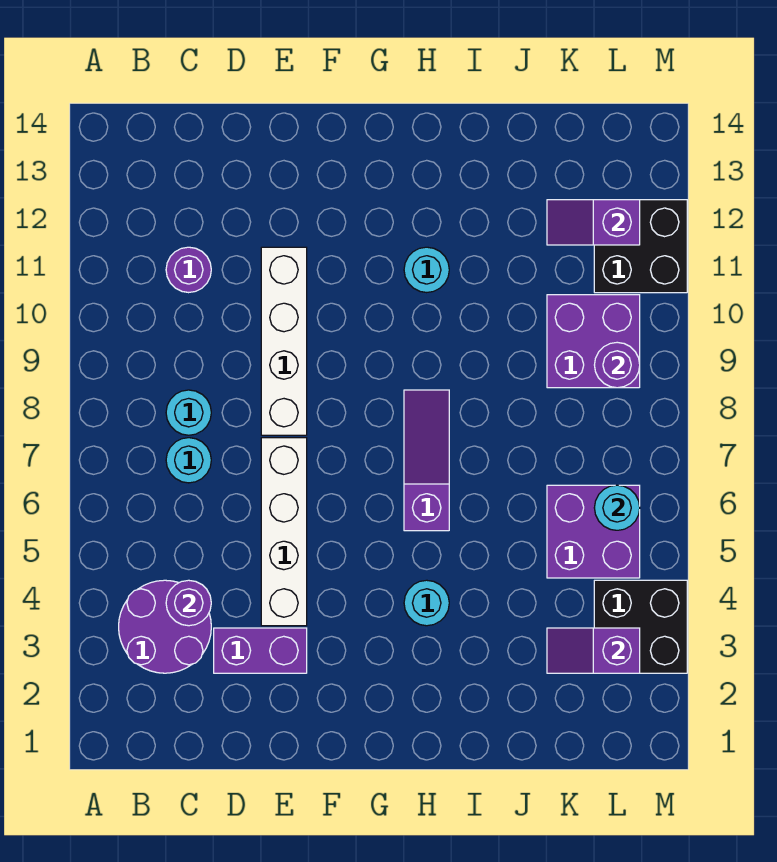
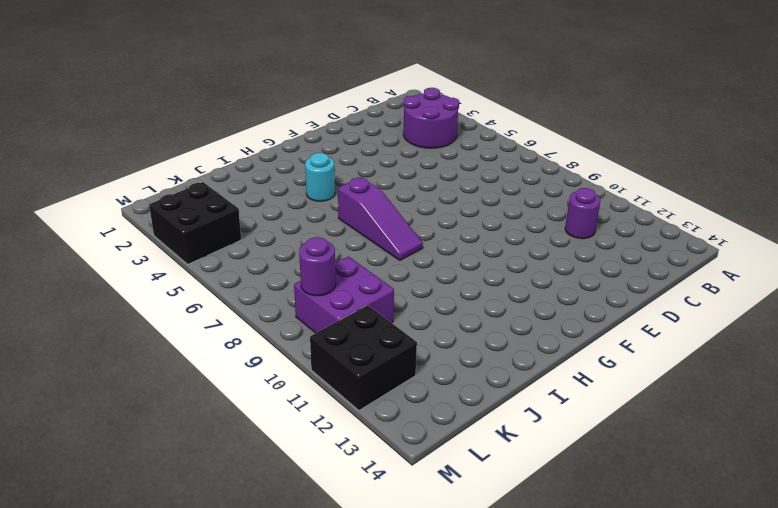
none -> cyan 1x1 round brick [166,438,211,483]
none -> cyan 1x1 round brick [166,390,211,435]
none -> purple 1x2 brick [214,628,307,673]

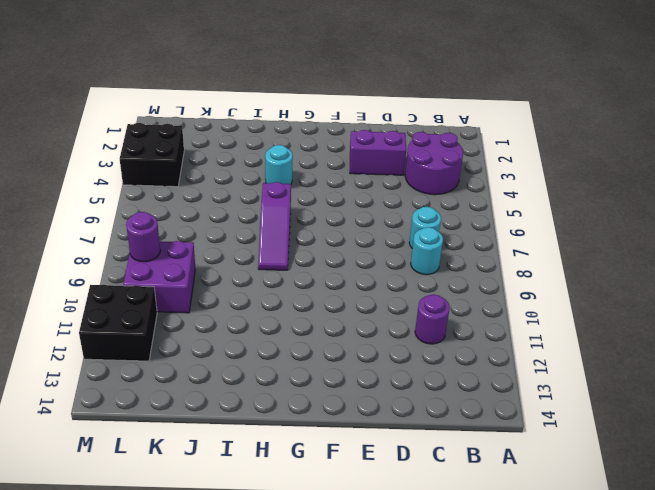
none -> white 1x4 brick [261,438,307,626]
none -> white 1x4 brick [261,247,307,435]
none -> cyan 1x1 round brick [404,247,449,293]

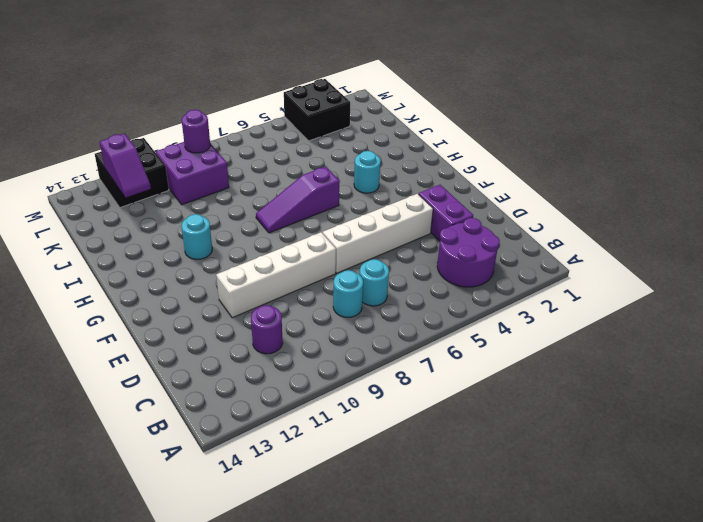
none -> purple 2x2 brick [547,485,640,578]
none -> purple 1x1 round brick [166,580,211,626]
none -> purple 1x2 slope [547,628,640,673]

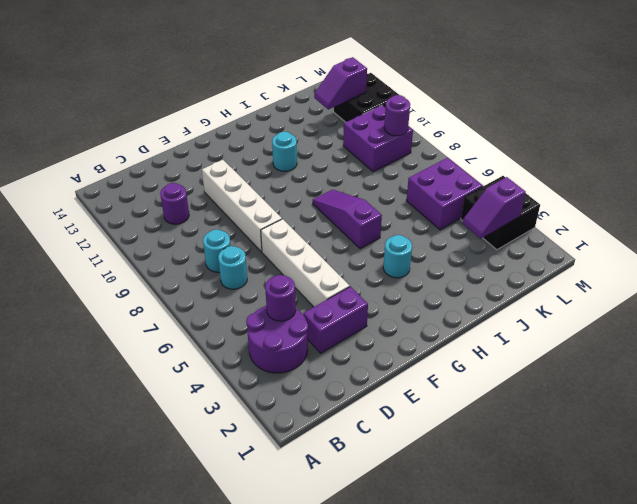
none -> cyan 1x1 round brick [594,485,640,530]

